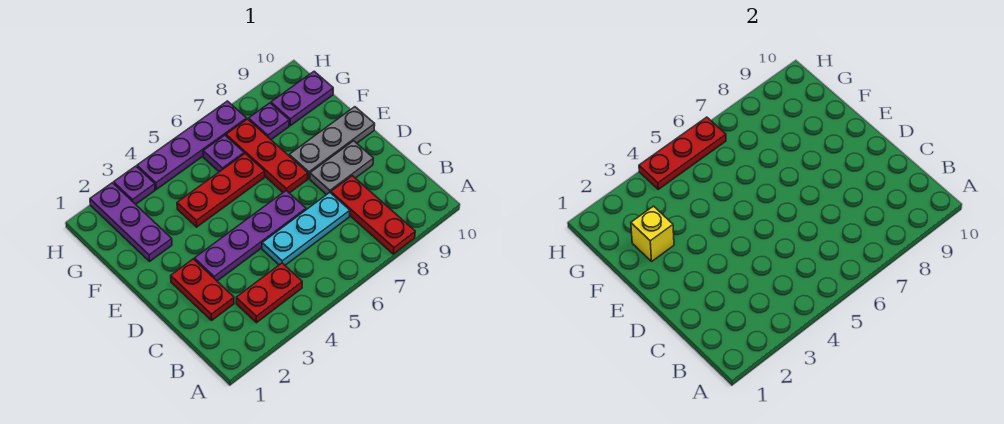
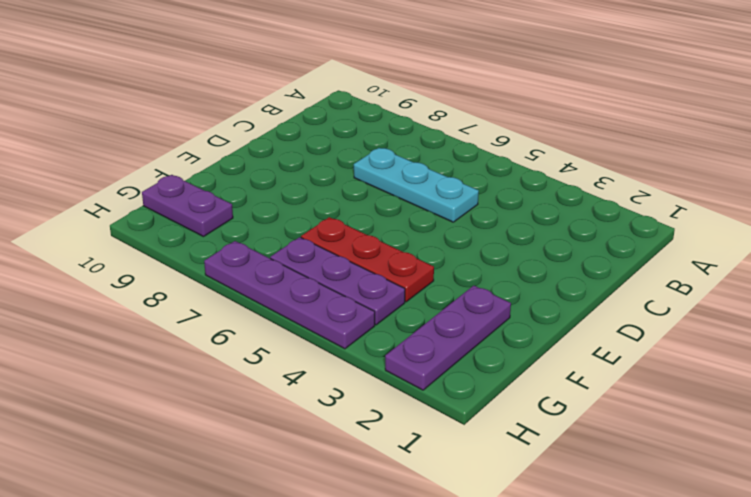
purple 1x3 plate [270,237,405,325] -> purple 1x1 plate [203,135,244,172]
none -> red 1x3 plate [331,176,415,254]
none -> red 1x2 plate [236,263,302,323]
none -> red 1x2 plate [171,259,234,320]

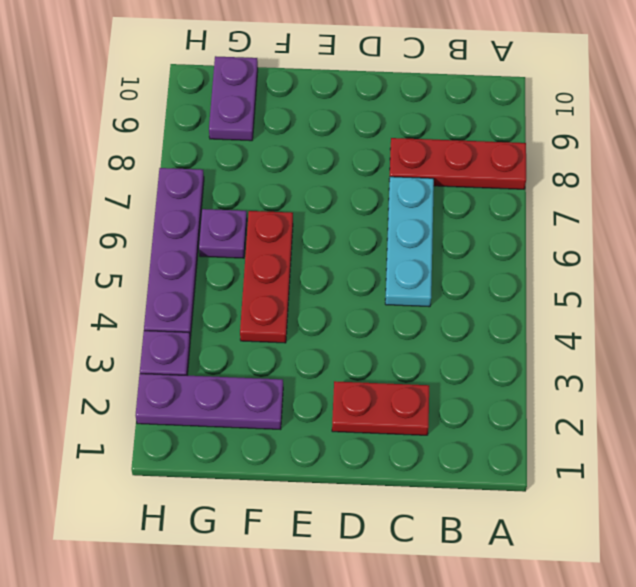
none -> red 1x2 plate [236,263,302,323]
none -> purple 1x4 plate [194,191,306,281]
none -> grey 1x2 plate [310,141,374,195]

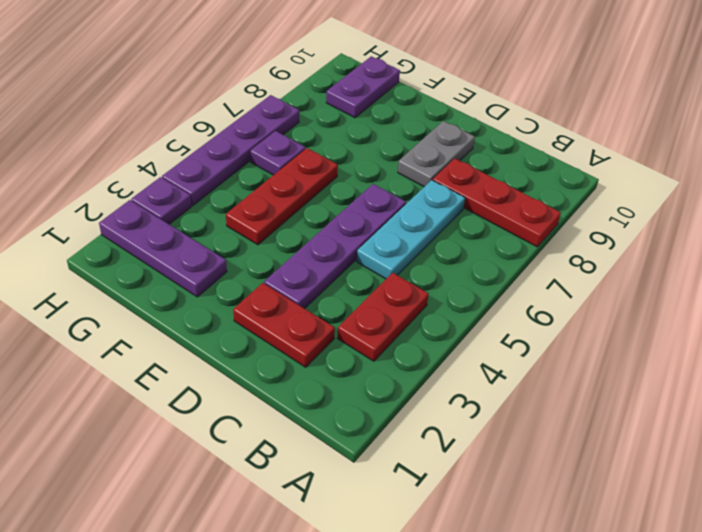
none -> red 1x3 plate [226,119,308,193]
none -> grey 1x3 plate [289,107,375,178]
none -> purple 1x1 plate [249,103,289,140]

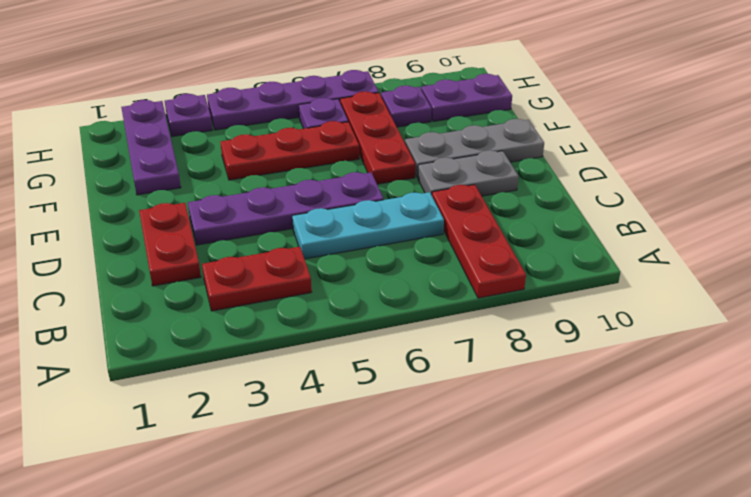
none -> yellow 1x1 brick [631,206,674,261]
none -> red 1x3 plate [639,117,726,189]

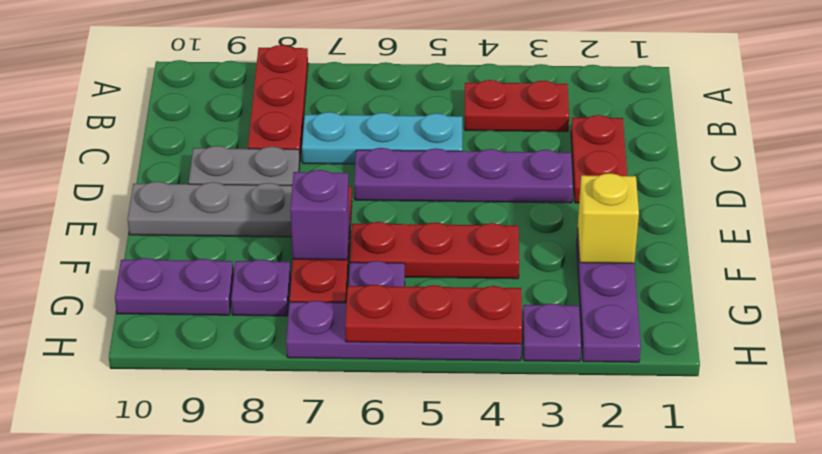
purple 1x1 brick [290,170,349,260] -> none

